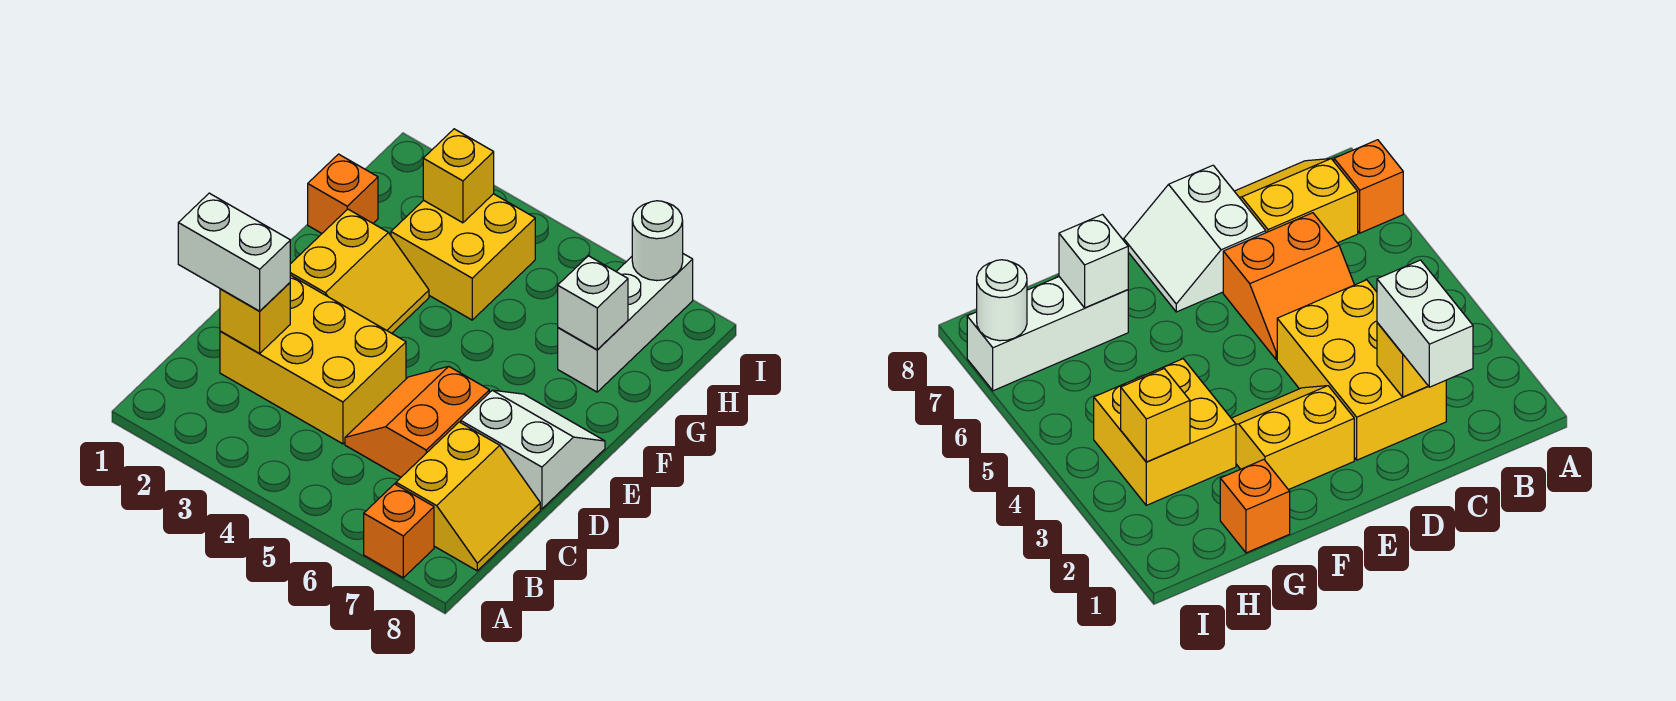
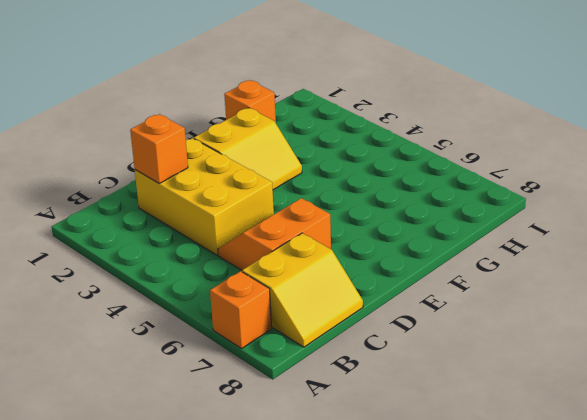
orange 1x1 brick [130,114,188,183] -> yellow 1x1 brick [220,283,290,354]
none -> white 2x2 slope [461,390,605,509]
none -> yellow 2x2 brick [391,194,535,320]
none -> white 1x3 brick [558,254,693,392]

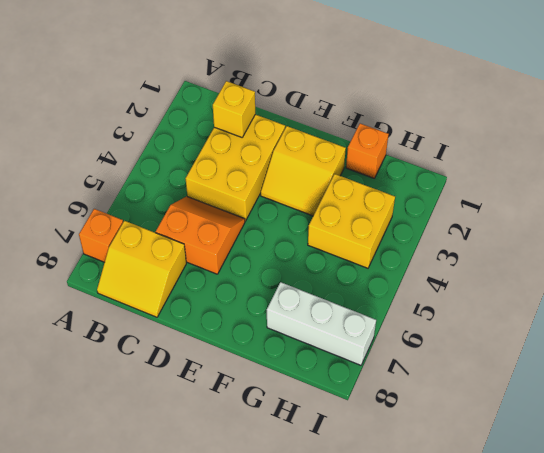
none -> white 2x2 slope [461,390,605,509]
none -> white 1x1 brick [558,256,628,350]
none -> yellow 1x1 brick [423,129,494,223]

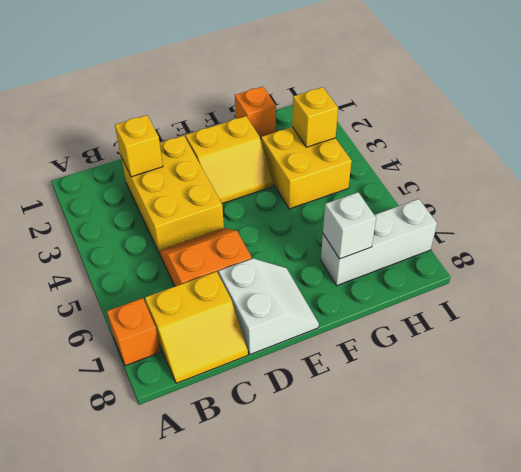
none -> white 1x1 round brick [632,201,683,281]
none -> white 1x2 brick [178,193,290,311]

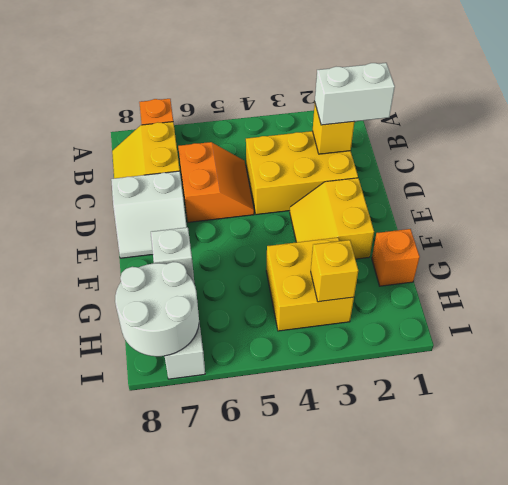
white 2x2 round brick [115,262,199,356] -> white 1x1 round brick [632,201,683,281]

